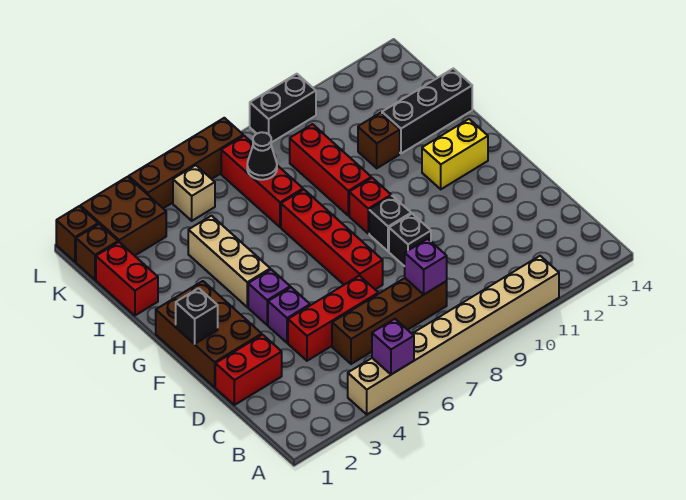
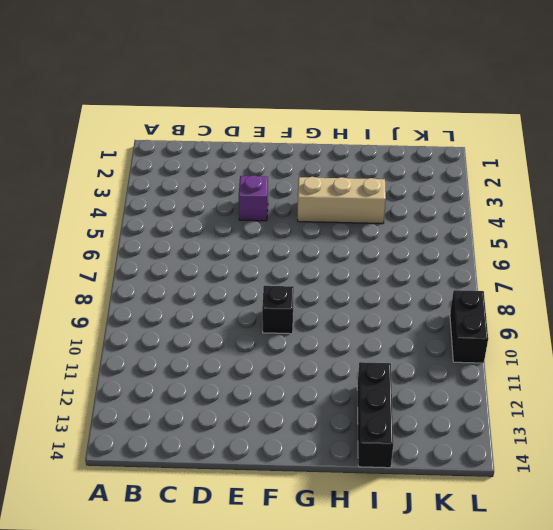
none -> tan 1x8 brick [348,256,559,414]
none -> brown 1x4 brick [332,278,447,364]
none -> red 1x2 brick [215,335,282,405]

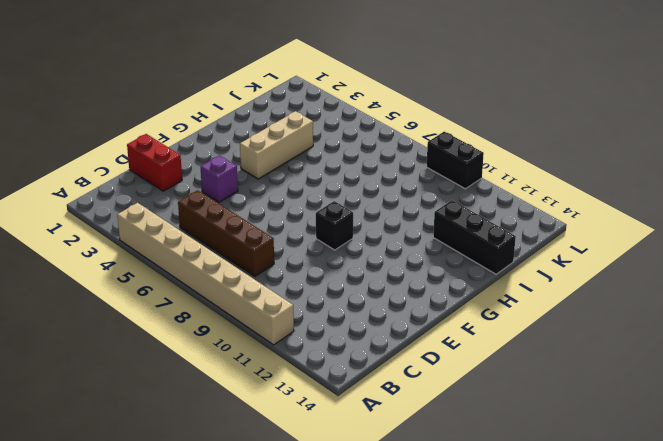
none -> red 1x3 brick [288,276,378,361]
none -> brown 2x3 brick [156,281,262,387]
none -> red 1x4 brick [281,190,383,289]

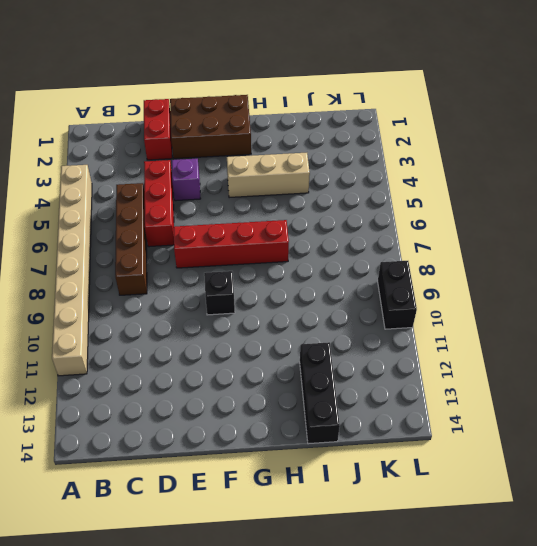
none -> black 1x1 brick [389,214,431,266]
none -> purple 1x1 brick [248,269,290,325]
none -> red 1x1 brick [349,178,391,233]

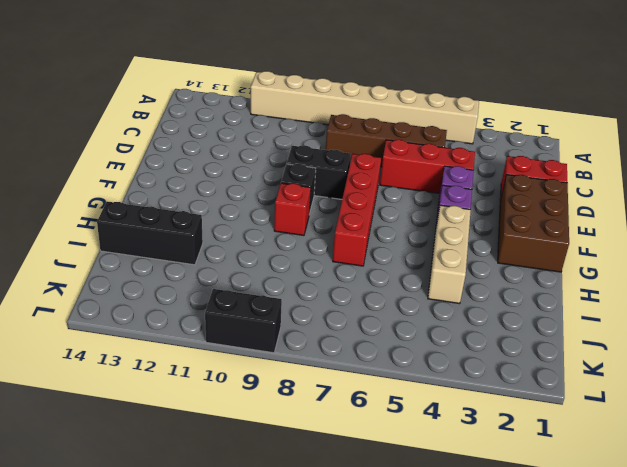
black 1x2 brick [287,145,351,199] -> black 1x1 brick [389,214,431,266]
none -> yellow 1x2 brick [422,119,488,189]
none -> red 1x3 brick [290,124,371,216]
none -> red 1x2 brick [96,242,158,315]

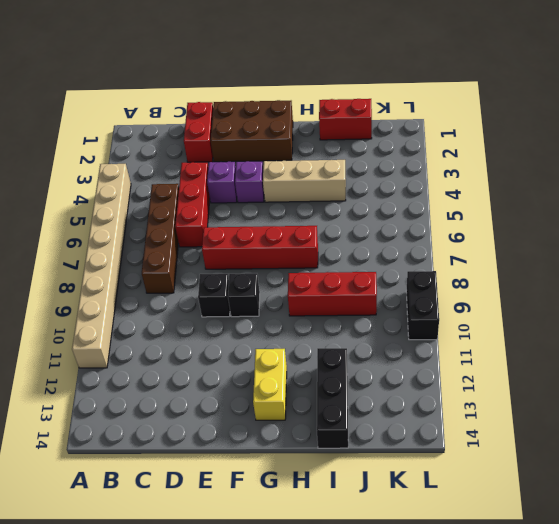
none -> red 1x1 brick [349,178,391,233]
none -> red 1x3 brick [221,136,303,227]
none -> brown 1x1 brick [358,113,400,168]

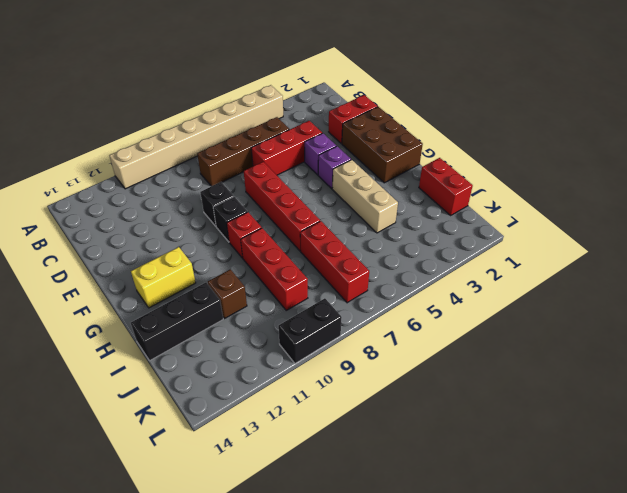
none -> brown 1x1 brick [76,224,118,280]
none -> brown 2x2 brick [80,177,166,256]
none -> tan 1x1 brick [173,165,215,221]

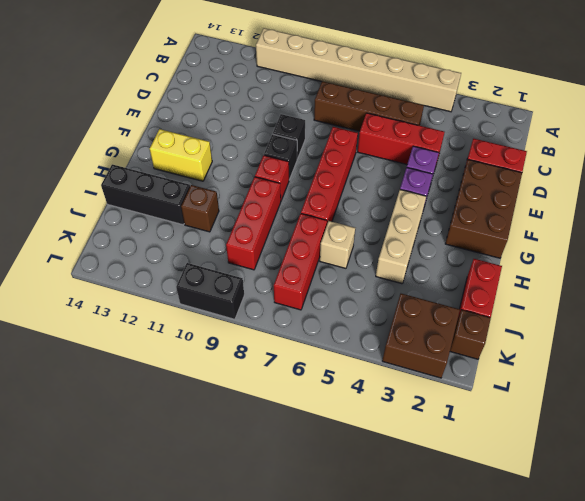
tan 1x1 brick [320,221,355,268] -> tan 1x1 brick moved to [173,165,215,221]
none -> brown 1x1 brick [56,206,98,262]
none -> brown 1x4 brick [129,118,243,208]
none -> purple 1x1 brick [372,319,414,375]

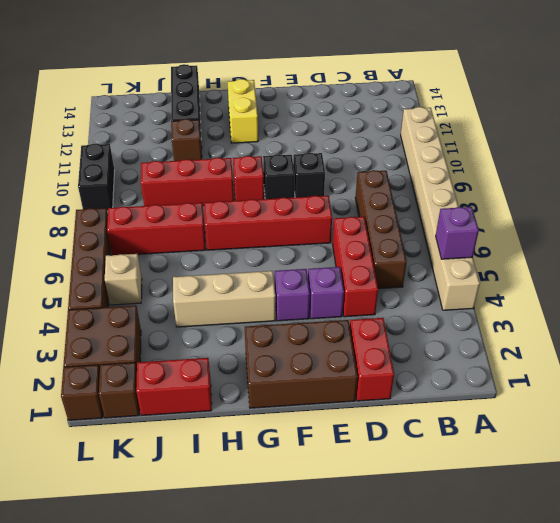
none -> purple 1x1 brick [405,239,447,294]
none -> black 1x1 brick [176,288,218,344]
none -> black 1x1 cone [247,132,277,180]

